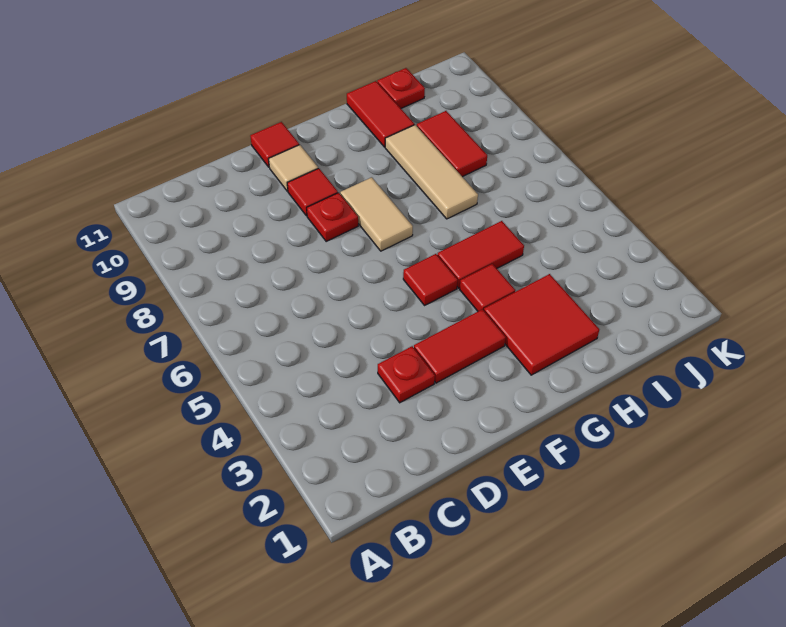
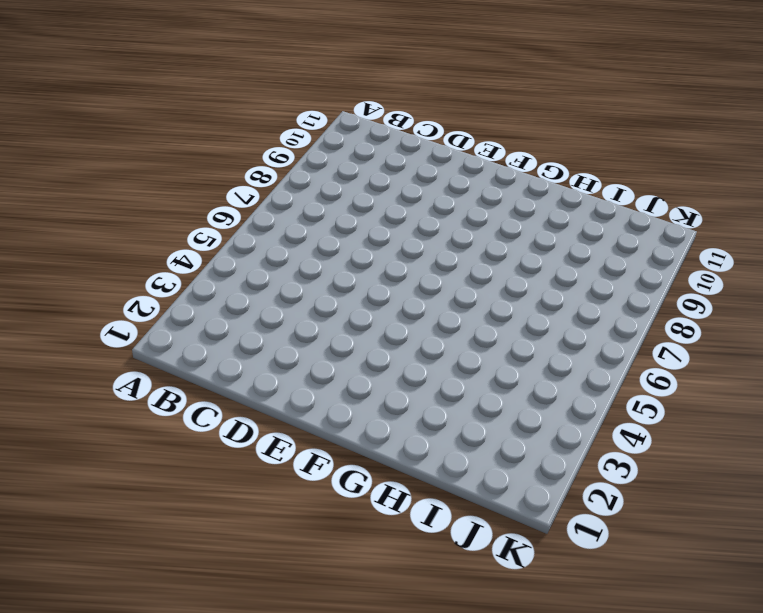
none -> red 1x1 plate [378,346,435,403]
none -> red 1x2 tile [414,309,506,383]
none -> red 1x1 plate [307,193,358,241]

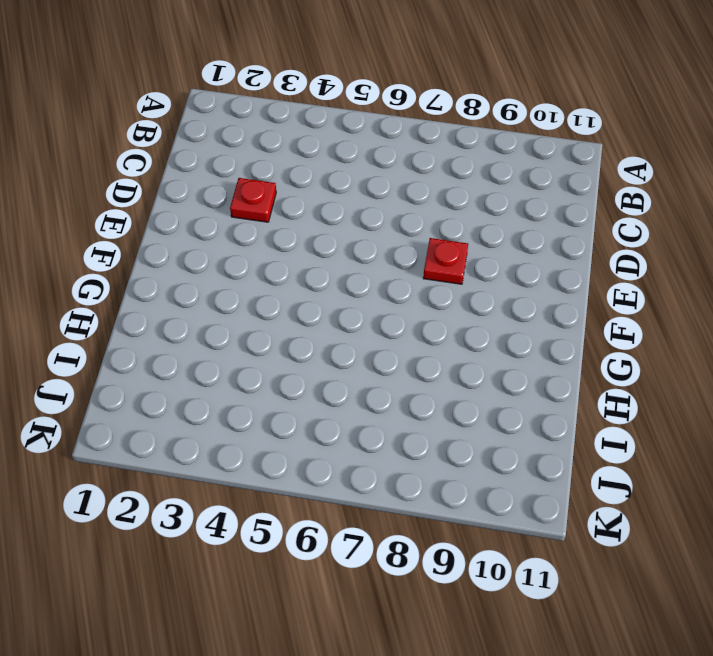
none -> red 1x2 tile [414,309,506,383]
none -> red 1x1 tile [287,168,338,216]
none -> tan 1x1 tile [269,145,318,191]

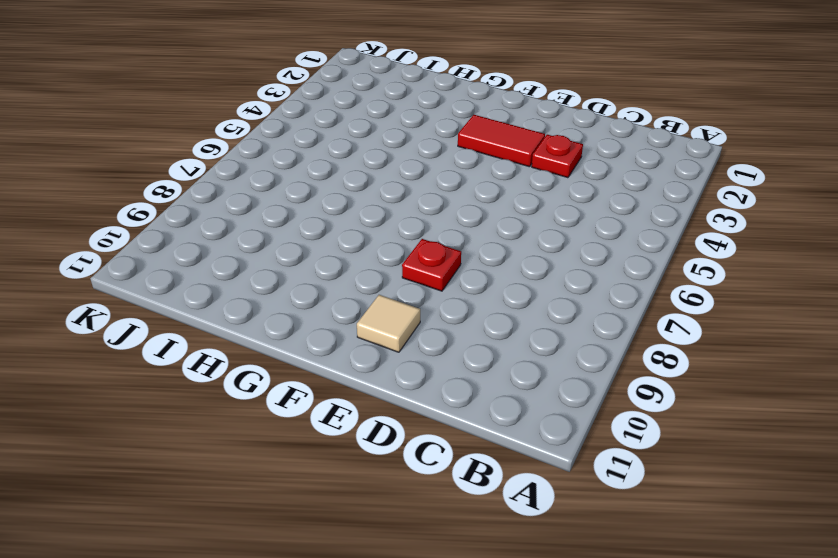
none -> red 1x1 tile [287,168,338,216]
none -> red 1x1 tile [250,122,299,167]
none -> red 1x1 tile [403,254,458,305]

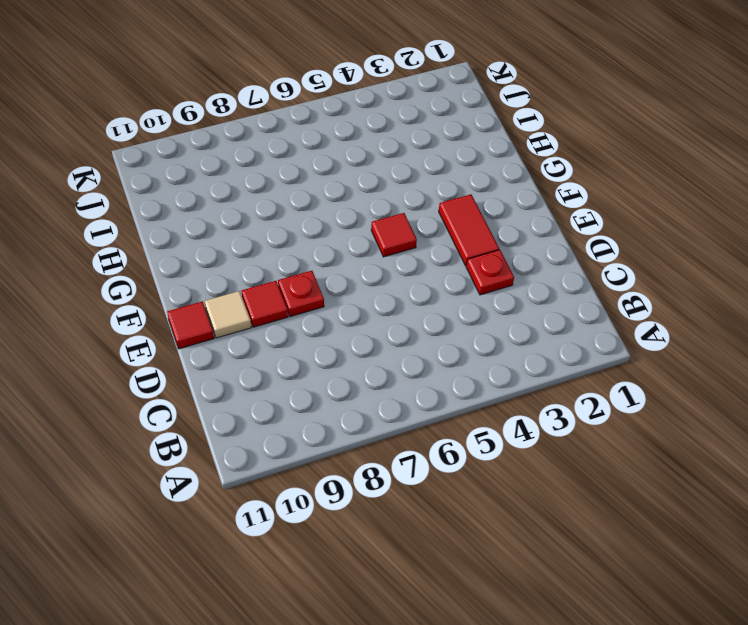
none -> tan 1x2 tile [340,177,413,251]
none -> red 2x2 tile [484,274,599,375]
none -> red 1x1 tile [460,264,515,311]

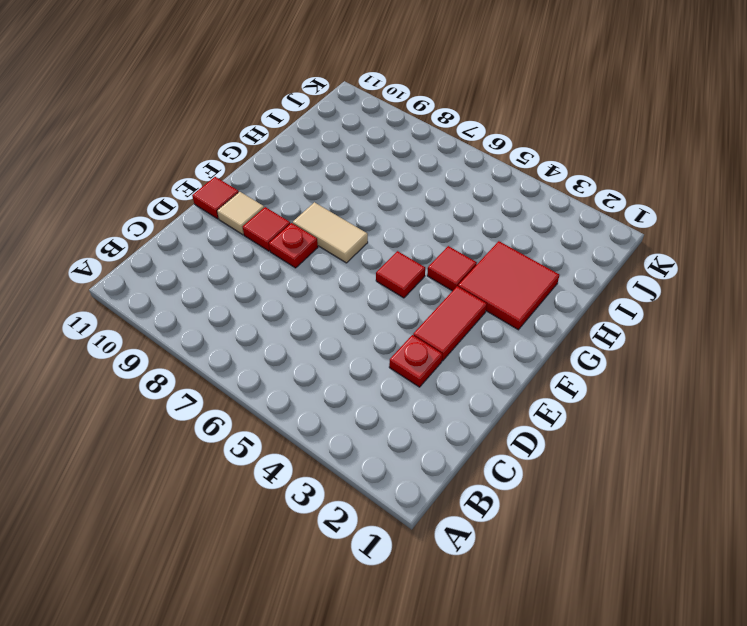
none -> red 1x2 tile [437,221,524,288]
none -> tan 1x3 tile [385,125,478,219]
none -> red 1x2 tile [347,81,414,147]

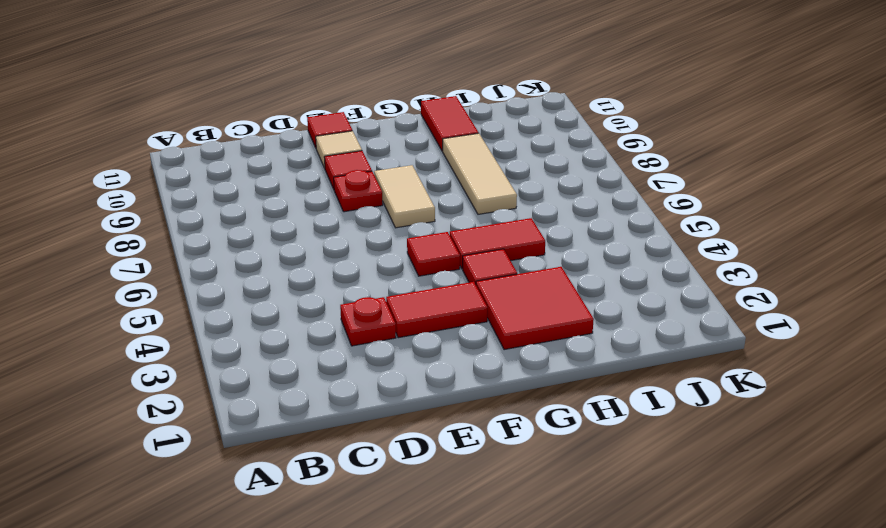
none -> red 1x2 tile [417,111,487,177]
none -> red 1x1 plate [377,68,425,108]

